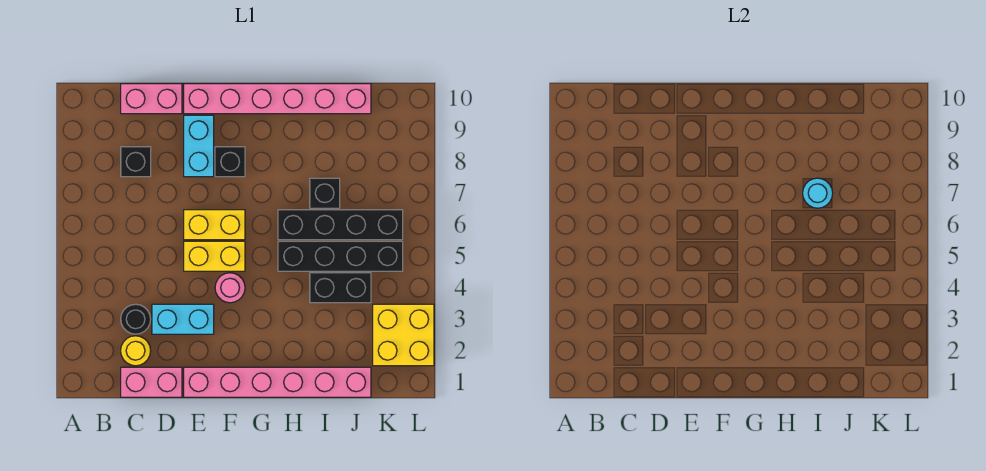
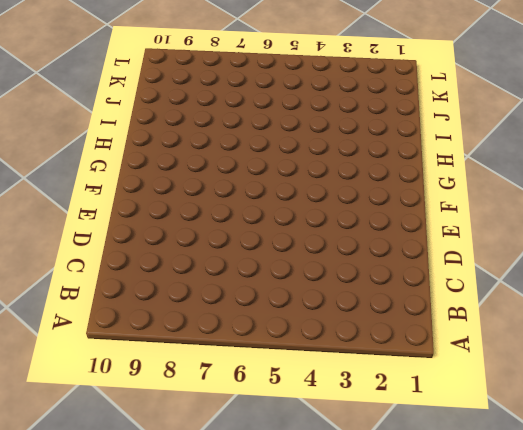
none -> pink 1x2 brick [121,367,182,397]
none -> yellow 1x1 round brick [121,336,151,366]
none -> black 1x1 round brick [121,304,151,334]

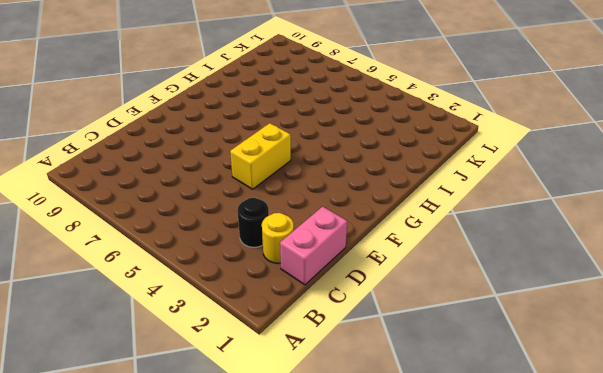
none -> black 1x1 brick [121,147,151,177]
none -> pink 1x2 brick [121,84,182,114]
none -> cyan 1x2 brick [152,304,214,334]

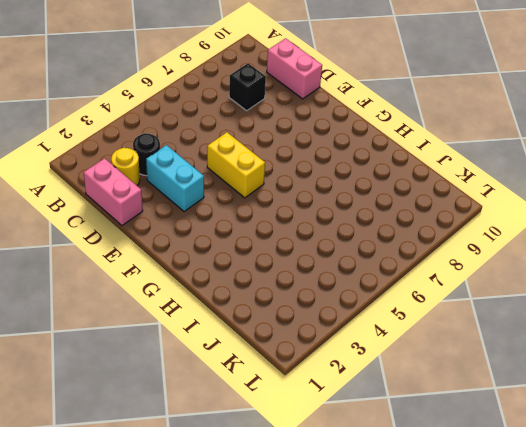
none -> pink 1x6 brick [184,367,371,397]
none -> yellow 1x2 brick [184,210,245,240]
none -> cyan 1x2 brick [184,115,214,177]

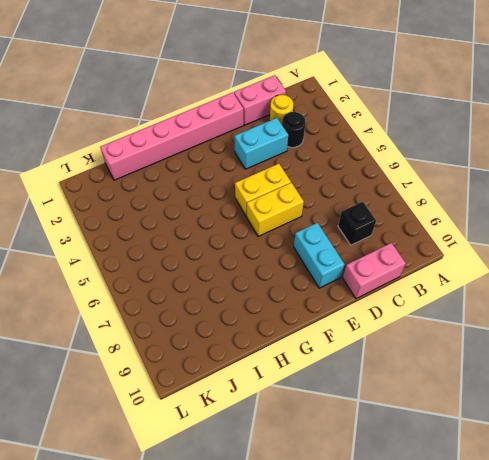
none -> pink 1x6 brick [184,84,371,114]
none -> pink 1x1 round brick [215,273,245,303]
none -> black 1x1 brick [215,147,245,177]

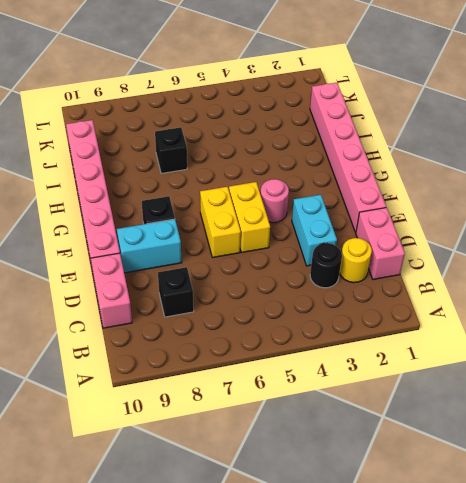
none -> black 1x4 brick [278,241,403,271]
none -> black 1x4 brick [278,210,403,240]
none -> black 1x2 brick [310,273,371,303]

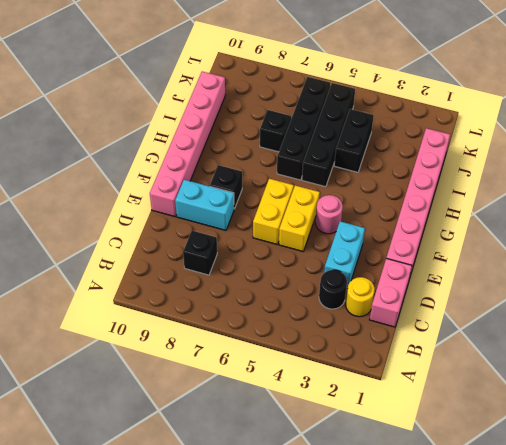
none -> pink 1x2 brick [121,84,182,114]
none -> yellow 2x2 brick [373,304,434,366]
none -> cyan 1x1 round brick [803,178,833,208]

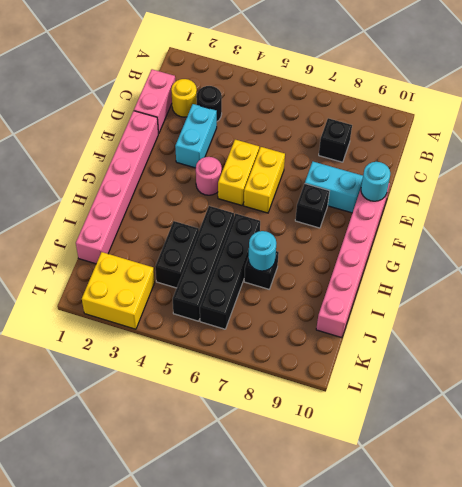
cyan 1x1 round brick [361,162,390,201] -> none
none -> pink 1x2 brick [121,84,182,114]

